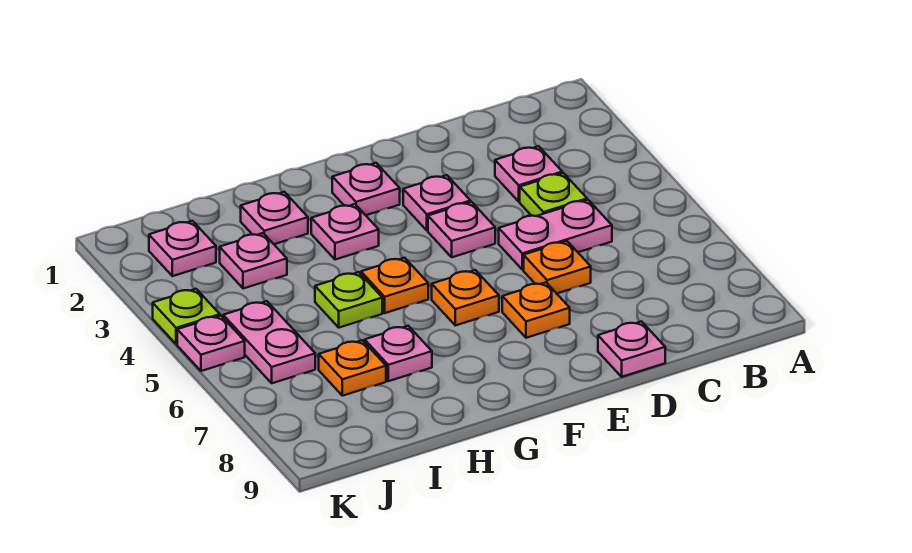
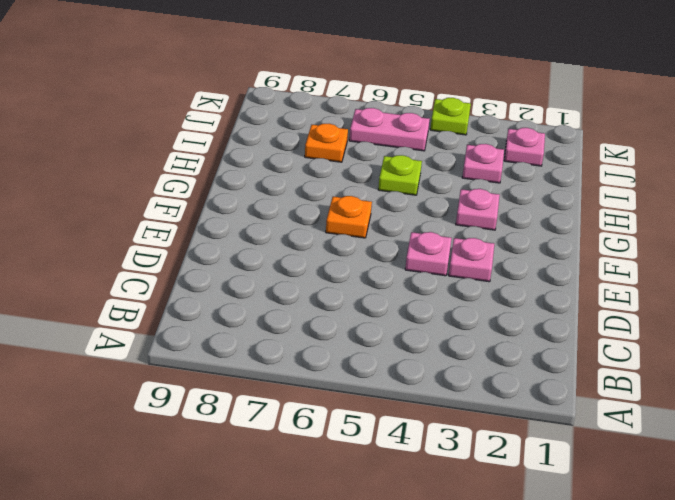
none -> pink 1x1 plate [495,146,562,202]
none -> lime 1x1 plate [520,173,587,216]
none -> pink 1x2 plate [499,200,612,270]

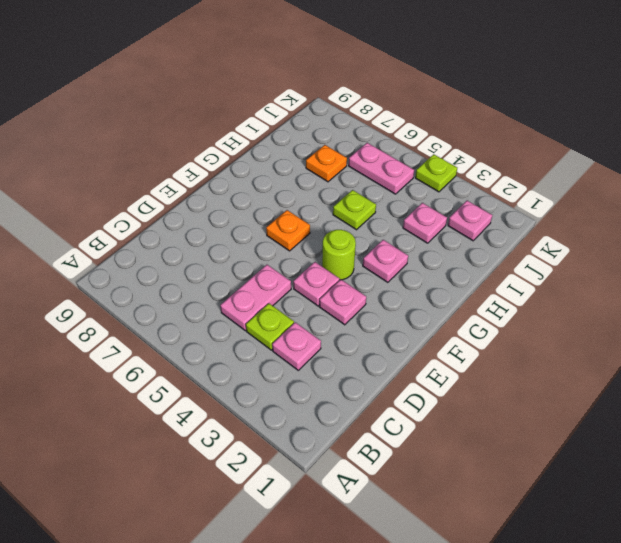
lime 1x1 round brick [322,230,356,280] -> none
none -> orange 1x1 plate [524,241,591,293]
none -> pink 1x1 plate [598,321,665,377]
none -> orange 1x1 plate [502,282,570,338]

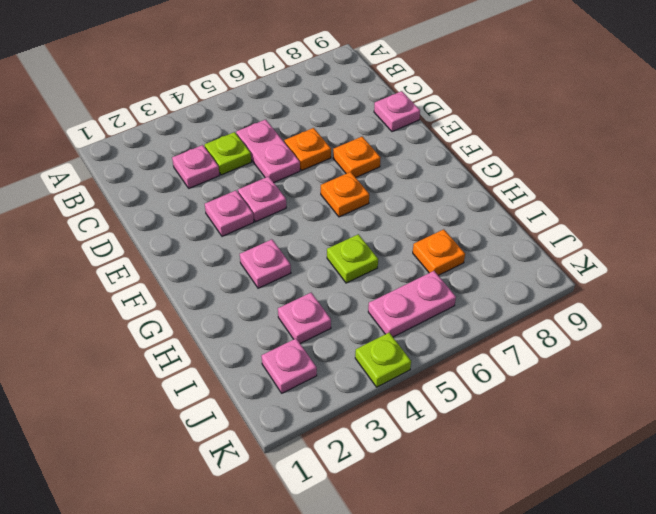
none -> pink 1x1 plate [332,163,400,215]
none -> orange 1x1 plate [361,258,428,313]
none -> pink 1x1 plate [241,192,308,244]

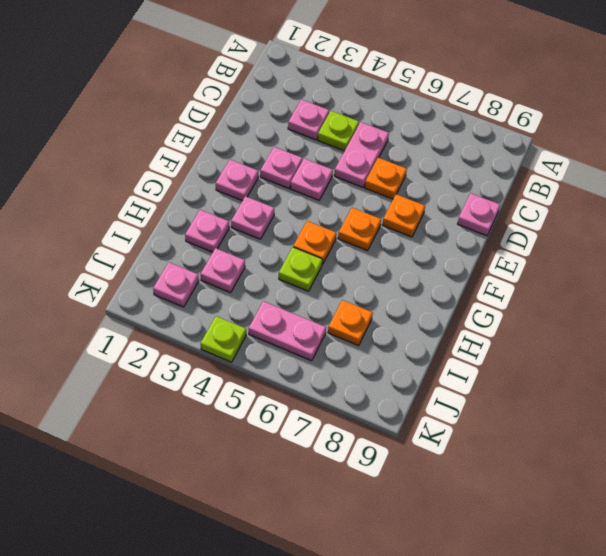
none -> pink 1x1 plate [365,326,432,381]
none -> pink 1x1 plate [177,316,245,371]

